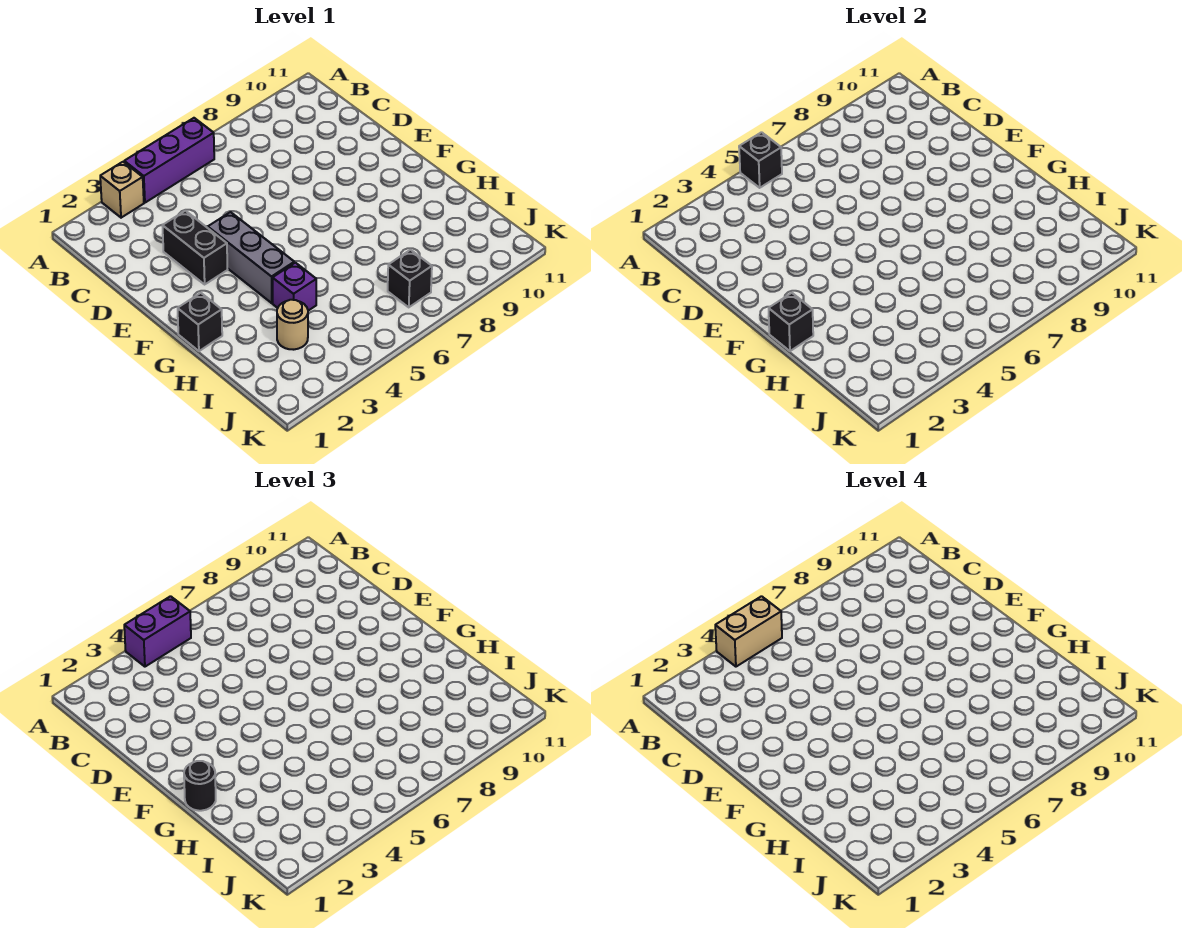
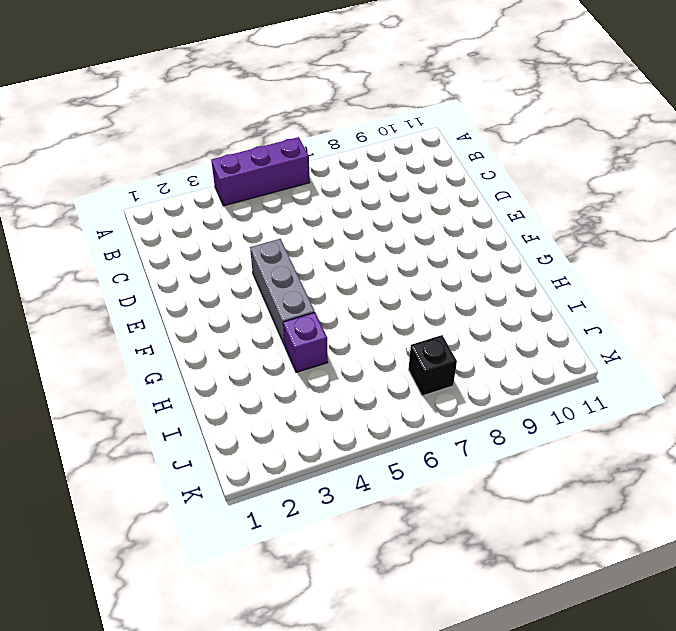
none -> tan 1x1 brick [100,162,144,218]
none -> black 1x2 brick [162,211,227,284]
none -> black 1x1 brick [178,293,222,351]

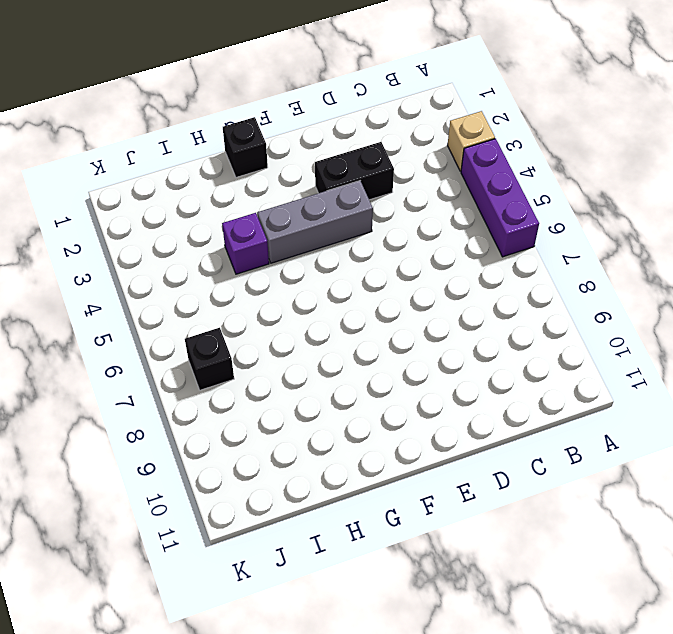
none -> tan 1x1 round brick [277,300,308,350]
none -> black 1x1 brick [739,132,782,188]
none -> black 1x1 brick [769,293,813,351]

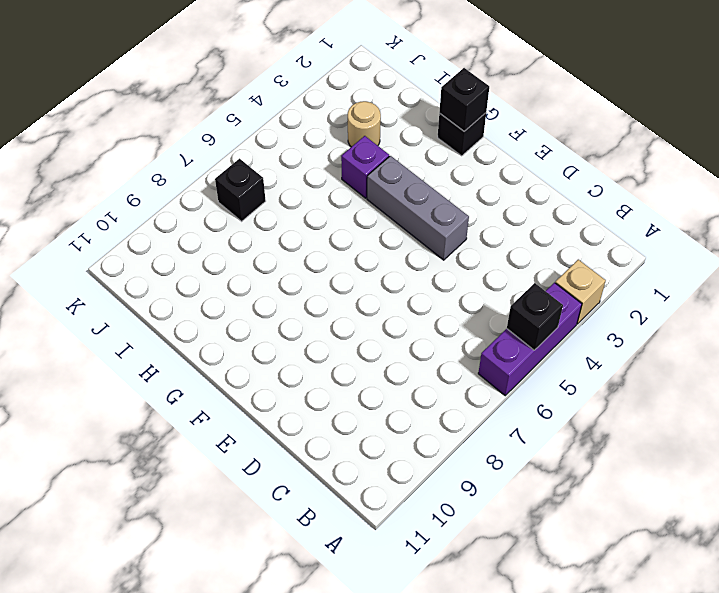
none -> black 1x2 brick [162,211,227,284]
none -> purple 1x2 brick [124,596,191,667]
none -> black 1x1 round brick [184,761,216,811]

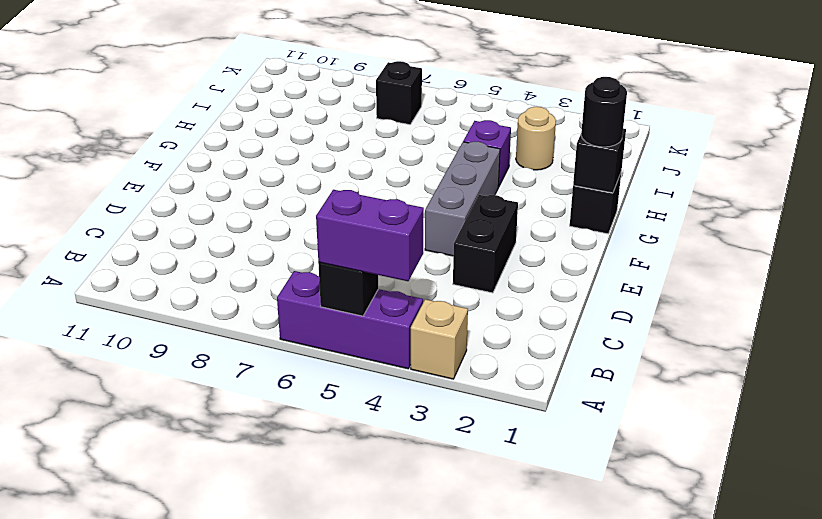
none -> tan 1x2 brick [715,596,782,667]

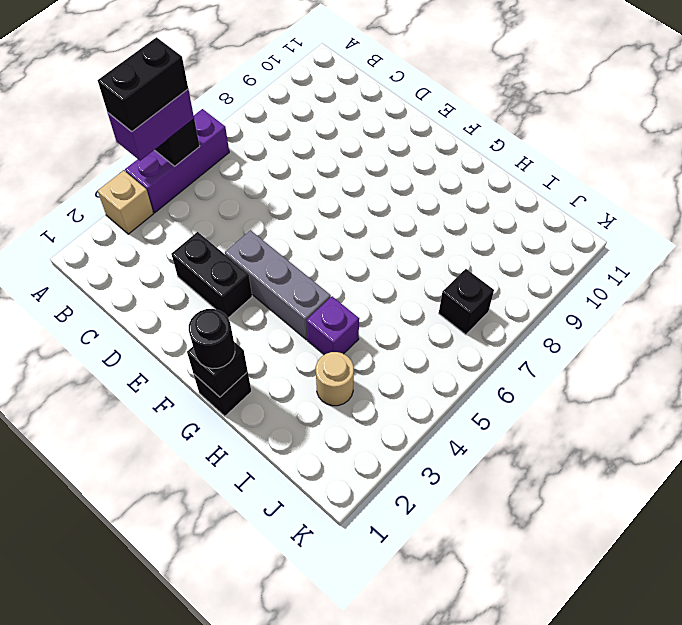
black 1x2 brick [98,37,188,132] -> tan 1x2 brick [715,596,782,667]

